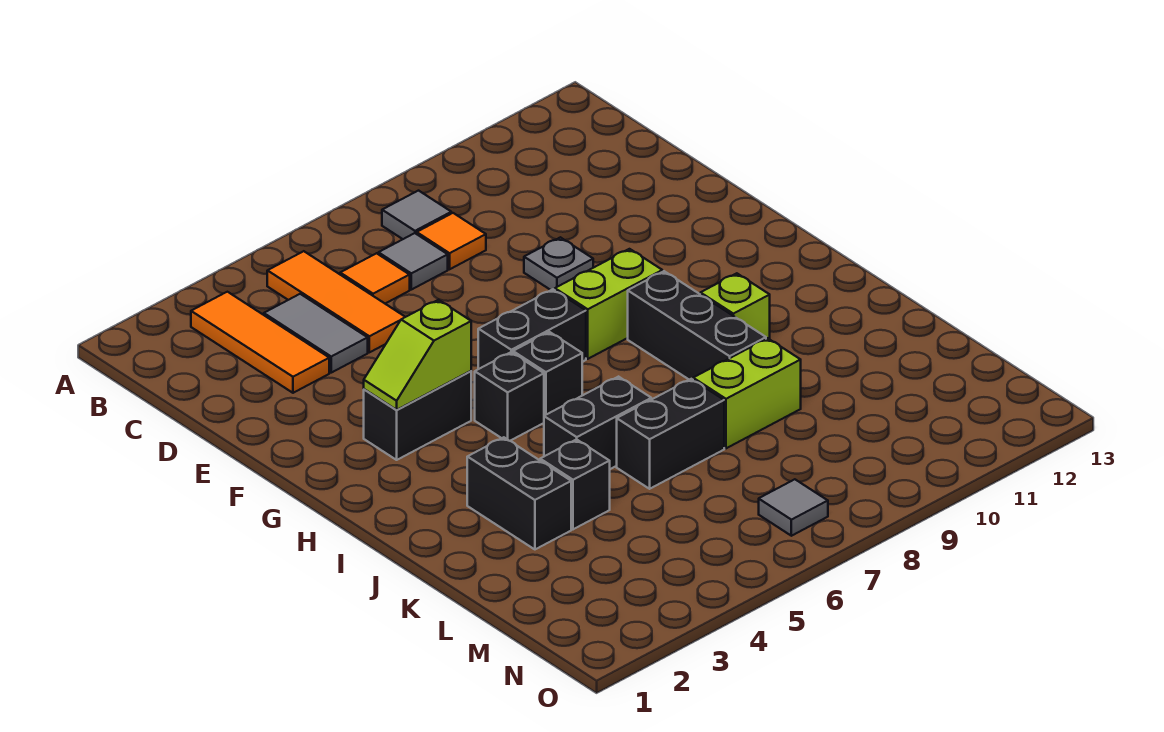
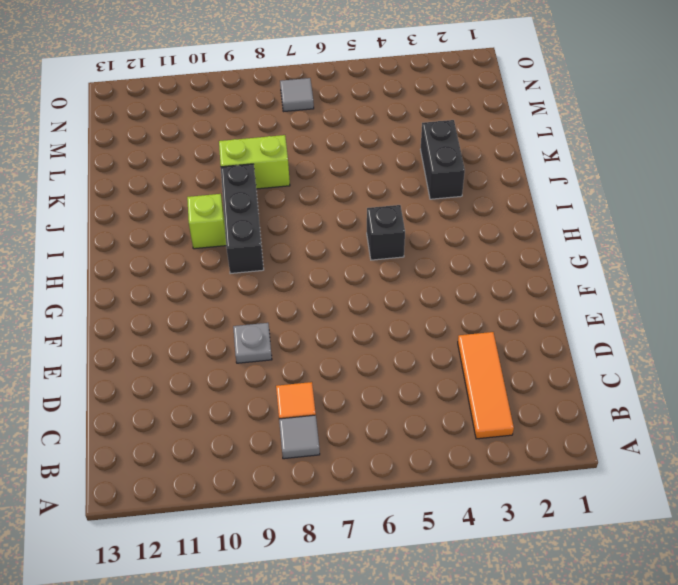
none -> orange 1x3 tile [267,251,405,352]
none -> grey 1x2 tile [264,294,368,373]
none -> orange 1x1 tile [340,253,410,303]

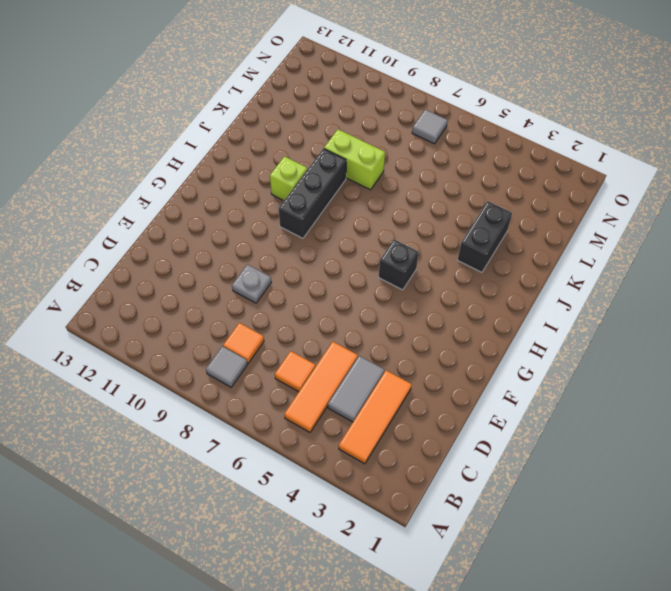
none -> grey 1x1 tile [378,233,448,290]
none -> black 1x2 brick [364,371,471,460]
none -> black 1x2 brick [478,289,586,369]

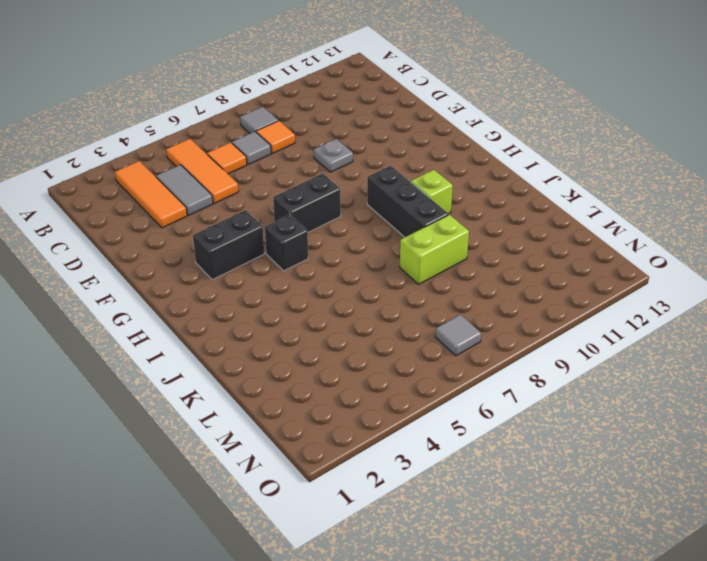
none -> lime 1x2 brick [555,249,662,359]
none -> black 1x1 brick [513,332,582,416]
none -> black 1x2 brick [467,437,571,549]

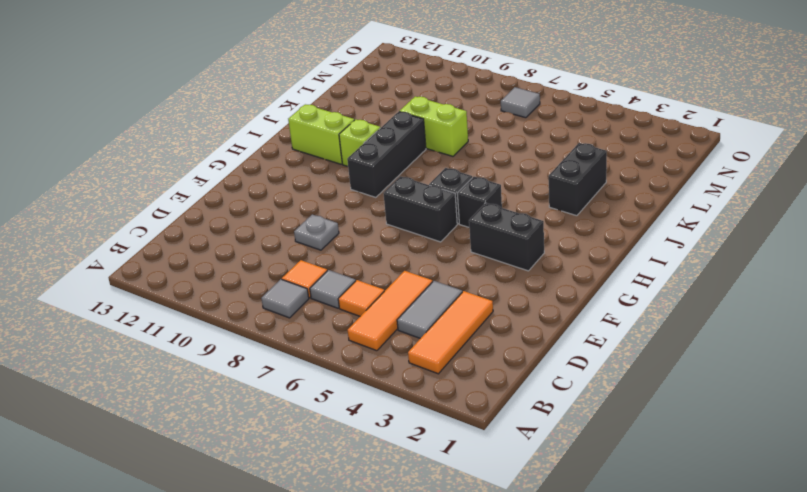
lime 1x2 brick [288,104,354,164] -> lime 1x2 brick moved to [555,249,662,359]
none -> black 1x2 brick [544,377,651,469]
none -> black 1x1 brick [540,439,610,529]
none -> black 1x2 brick [617,379,724,489]

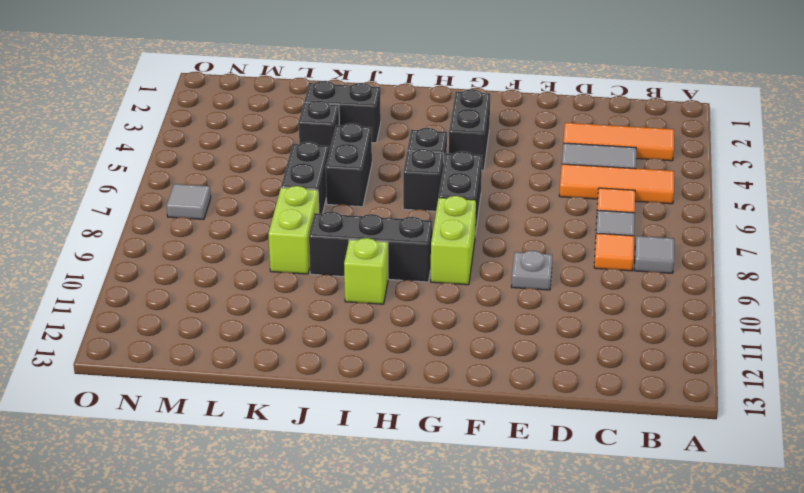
none -> lime 1x2 slope [364,300,471,410]

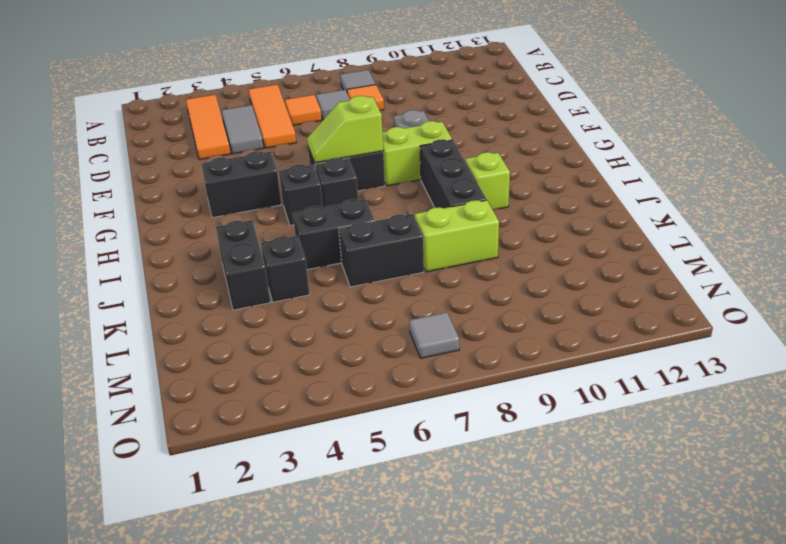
lime 1x2 slope [307,96,383,163] -> lime 1x2 slope moved to [364,300,471,410]

